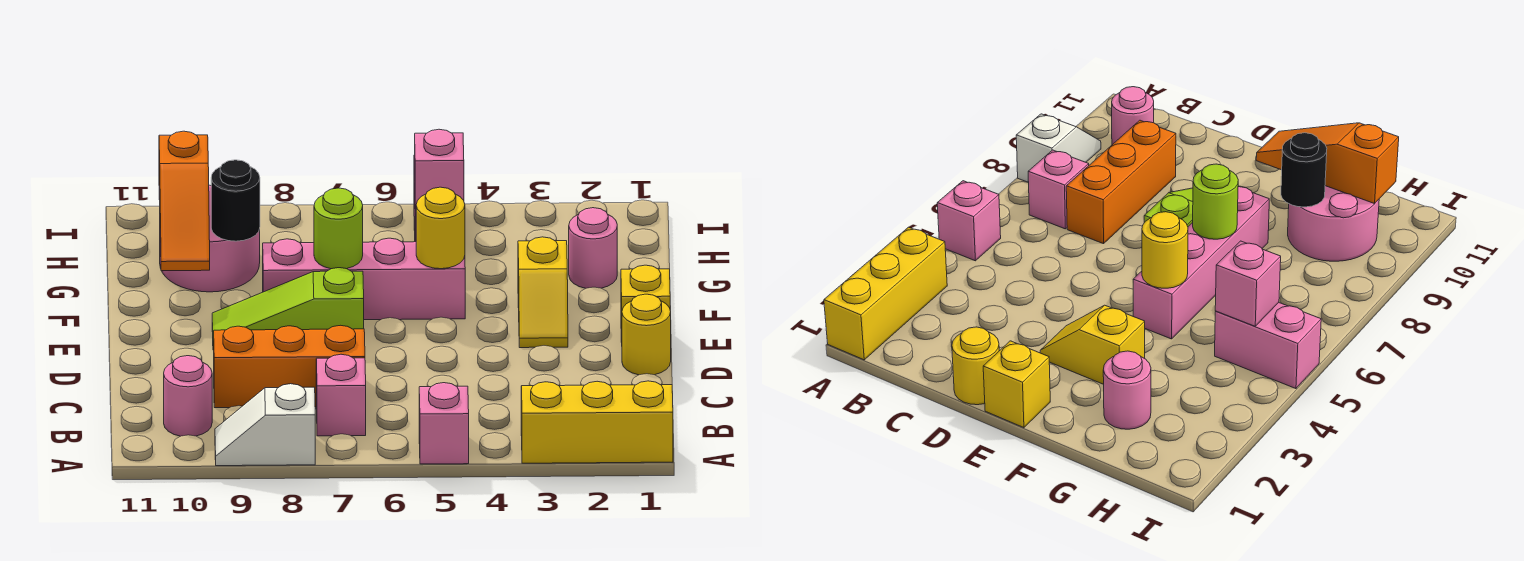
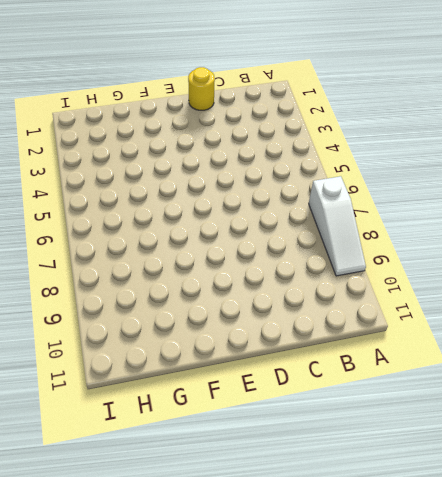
white 1x3 slope [309,176,366,276] -> white 1x2 slope [215,384,315,466]
none -> yellow 1x3 brick [521,381,673,463]
none -> pink 1x1 brick [419,383,469,464]
none -> pink 1x1 brick [316,354,366,436]

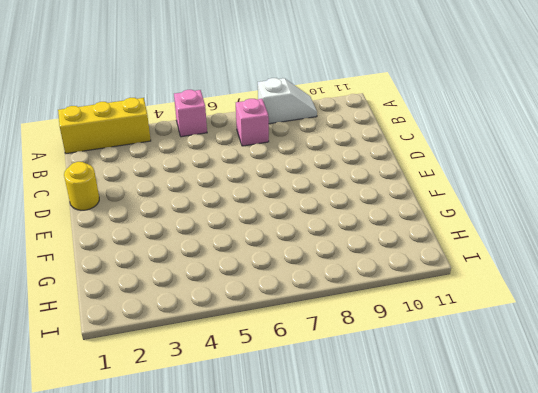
none -> pink 1x1 round brick [164,356,212,436]
none -> orange 1x3 brick [214,325,365,408]
none -> yellow 1x1 brick [621,265,670,342]

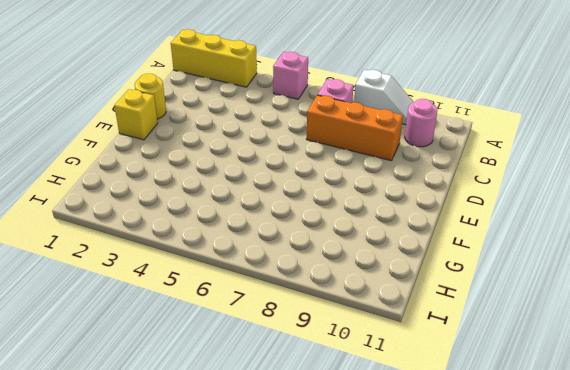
none -> yellow 1x2 slope [518,237,568,348]
none -> lime 1x3 slope [212,268,364,350]
none -> pink 1x4 brick [263,238,465,320]

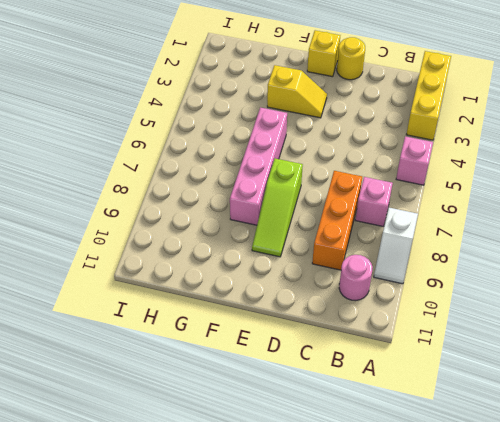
none -> pink 1x1 round brick [569,208,617,288]
none -> pink 2x2 round brick [160,185,260,292]
none -> pink 1x2 brick [1215,303,1321,389]

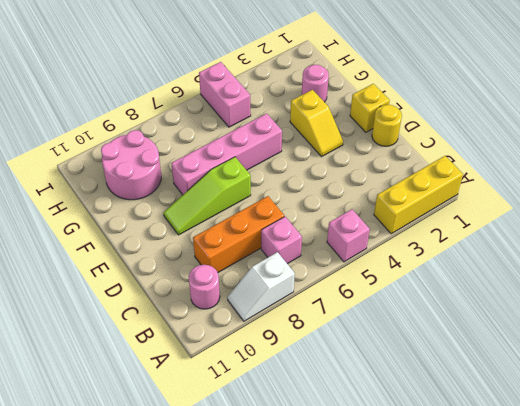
none -> yellow 1x1 round brick [416,187,465,269]
none -> lime 1x1 round brick [314,188,363,269]
none -> orange 1x3 slope [159,131,210,271]

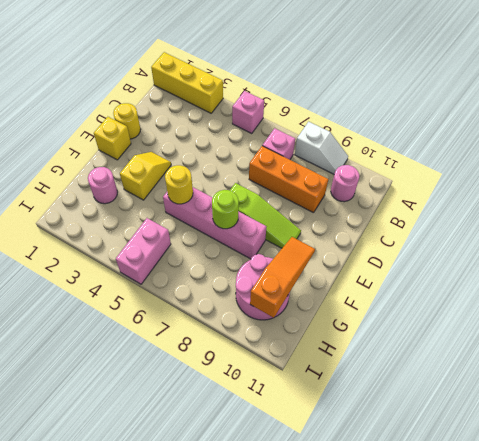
none -> black 1x1 round brick [211,160,260,241]
none -> pink 1x1 brick [415,129,464,211]

